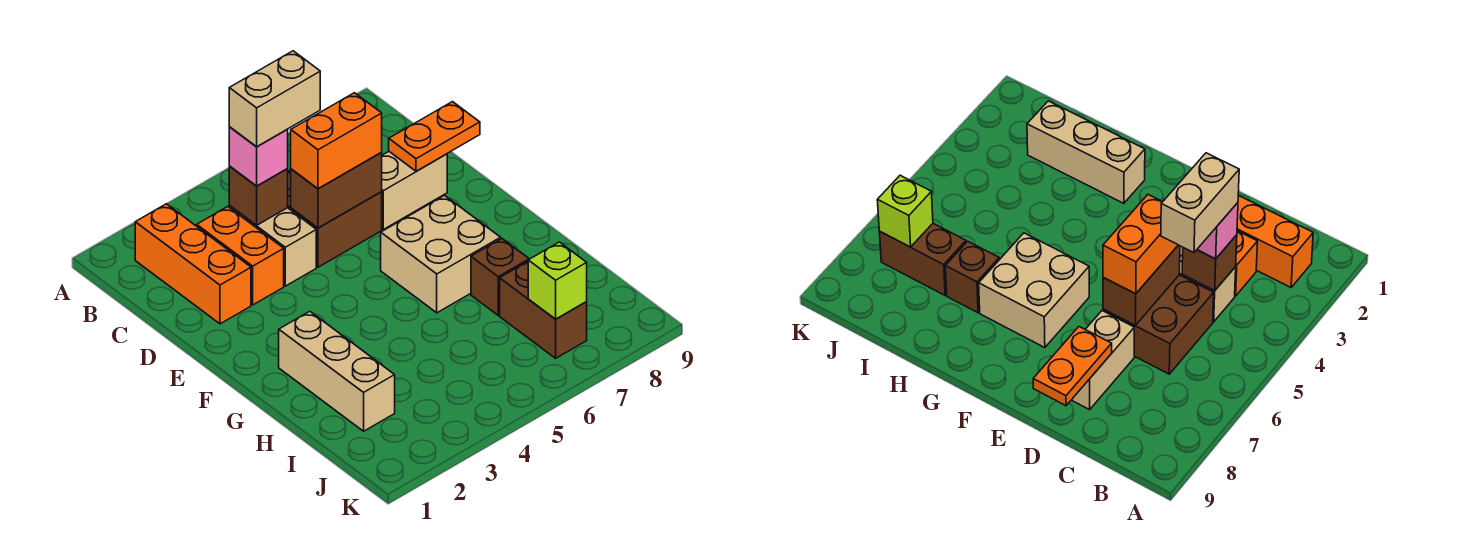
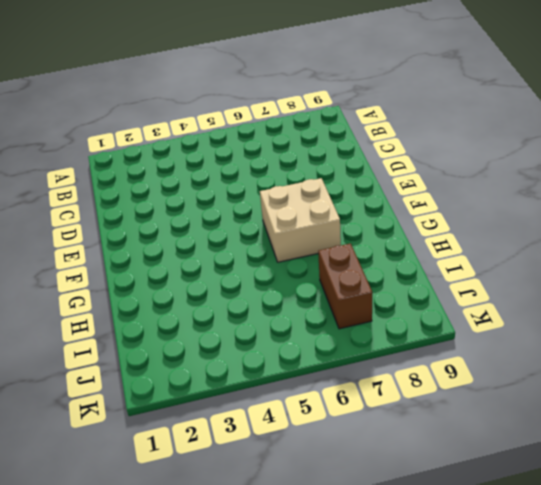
none -> orange 1x3 brick [135,204,251,324]
none -> orange 1x2 brick [197,207,284,305]
none -> tan 1x2 brick [229,206,316,286]

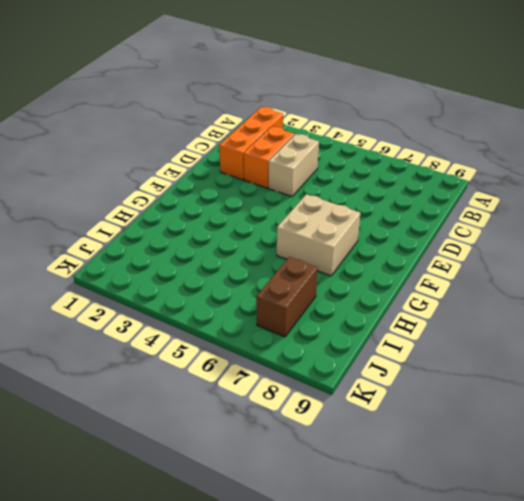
none -> brown 2x2 brick [288,170,382,267]
none -> tan 1x2 brick [382,152,447,229]
none -> tan 1x3 brick [279,311,395,431]

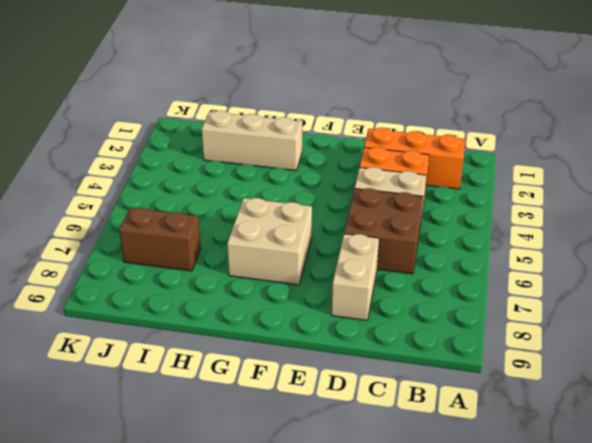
none -> brown 1x1 brick [471,239,529,315]
none -> brown 1x1 brick [229,166,288,225]
none -> brown 1x2 brick [291,153,382,228]

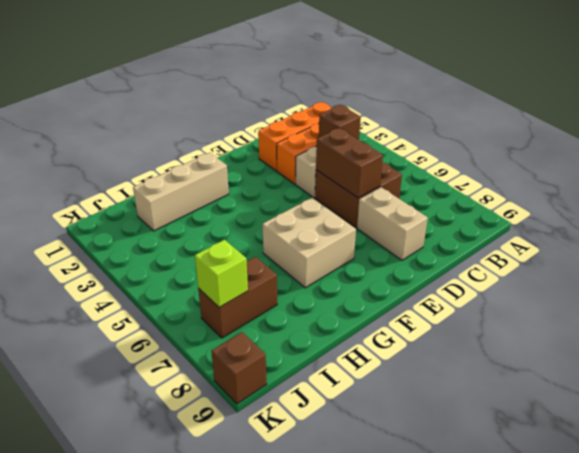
brown 1x1 brick [211,332,267,404] -> brown 1x1 brick moved to [471,239,529,315]
none -> orange 1x2 plate [389,102,480,171]
none -> pink 1x1 brick [229,127,288,186]
none -> orange 1x2 brick [291,93,382,189]

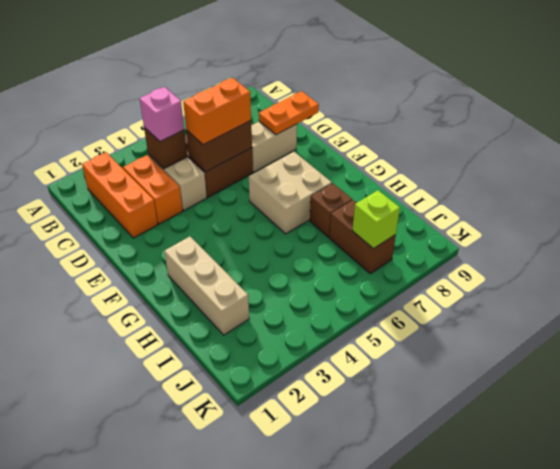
none -> tan 1x2 brick [229,51,320,147]

